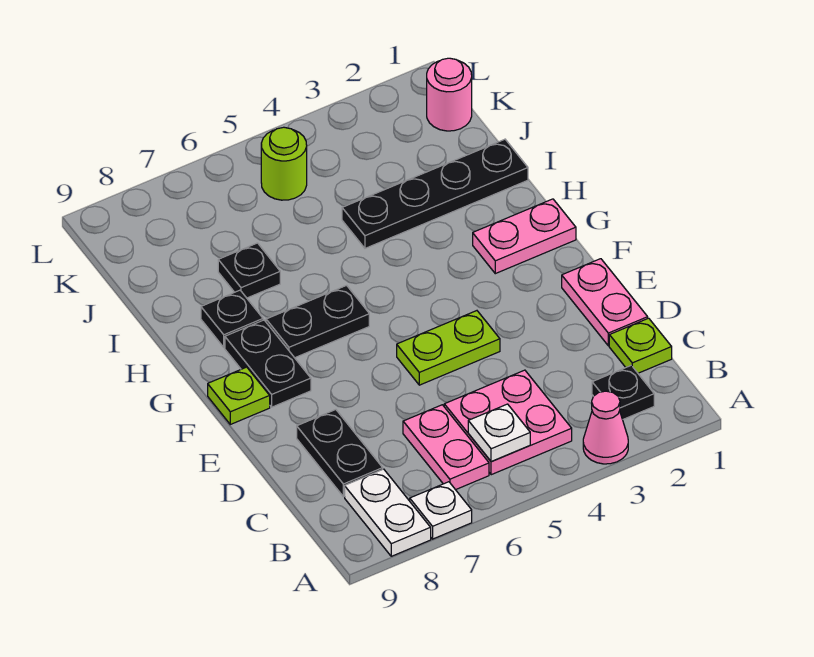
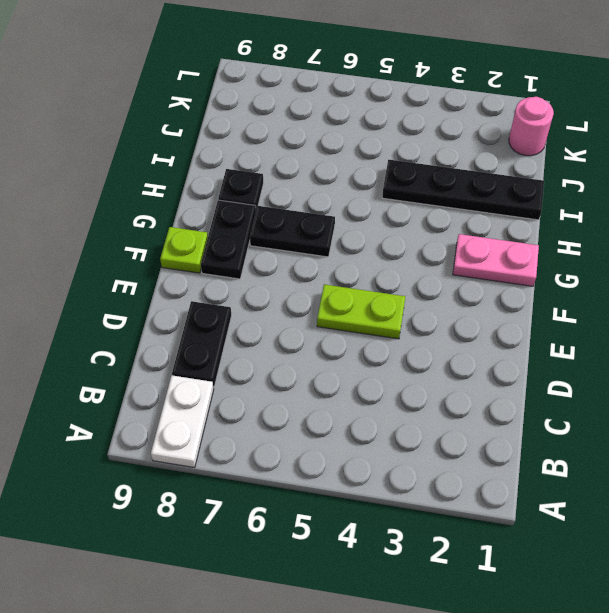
none -> pink 1x1 cone [583,391,628,464]
none -> white 1x1 plate [410,482,472,539]
none -> black 1x1 plate [592,365,654,420]

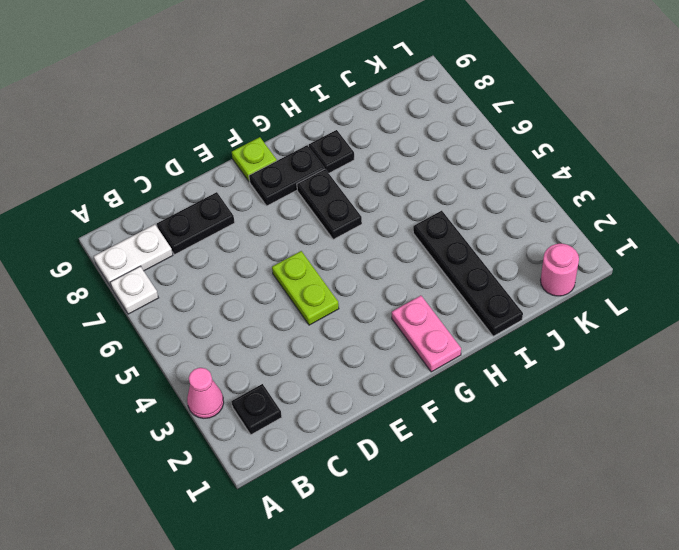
none -> pink 2x2 plate [444,370,572,475]
none -> pink 1x2 plate [403,405,489,490]
none -> lime 1x1 plate [609,318,672,373]

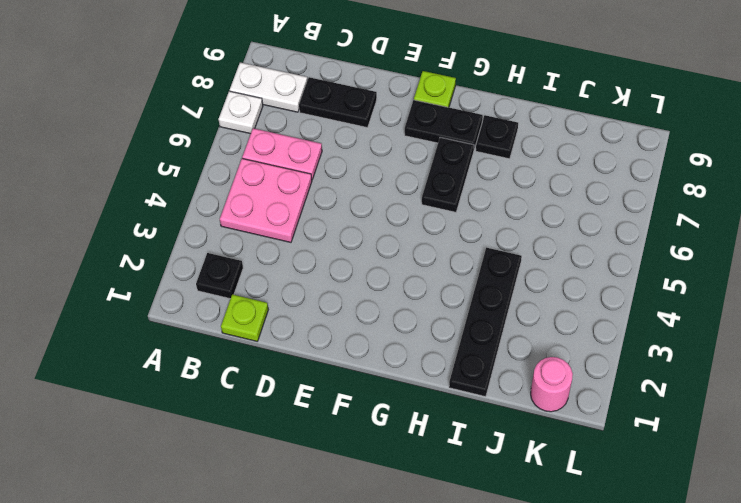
none -> pink 1x1 cone [583,391,628,464]
none -> pink 1x2 plate [562,259,648,346]
none -> lime 1x2 plate [397,311,500,385]

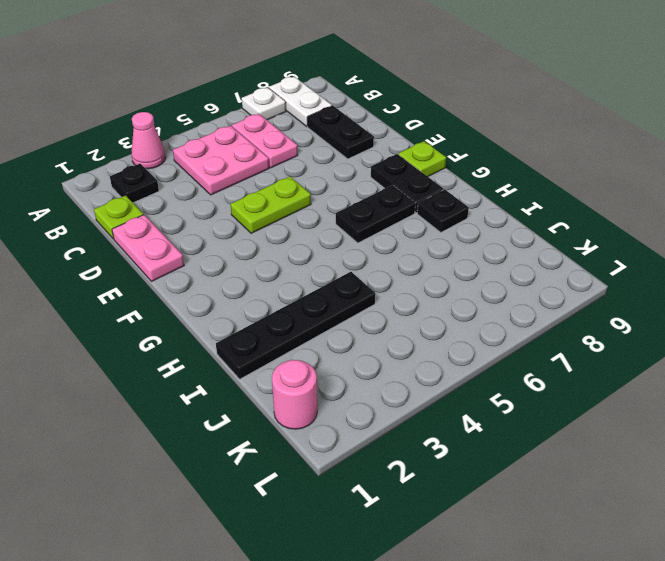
none -> pink 1x2 plate [473,199,576,274]
none -> black 1x1 plate [218,243,280,298]
none -> lime 1x1 round brick [261,127,307,200]

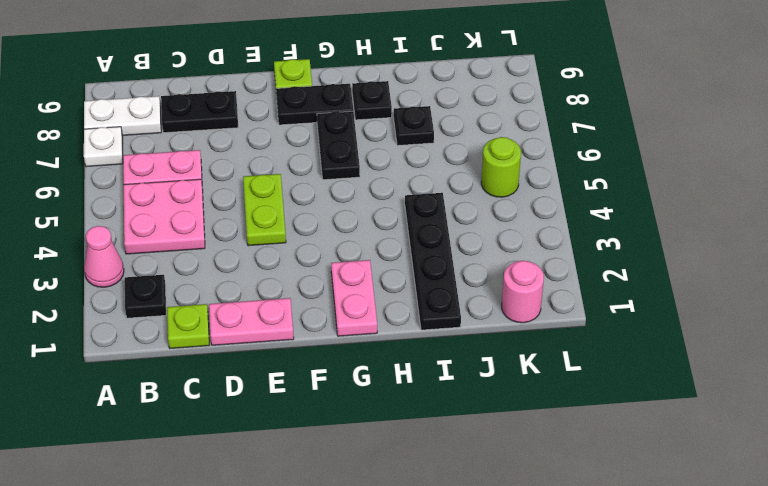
none -> white 1x1 plate [468,404,530,461]

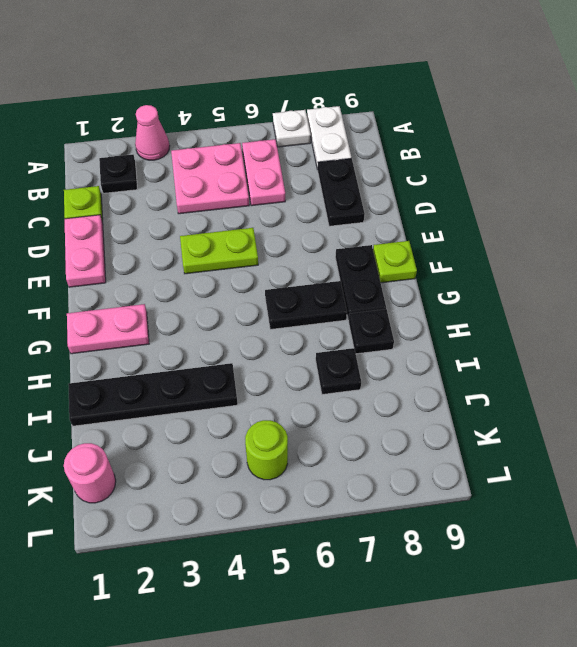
none -> white 1x1 plate [468,404,530,461]

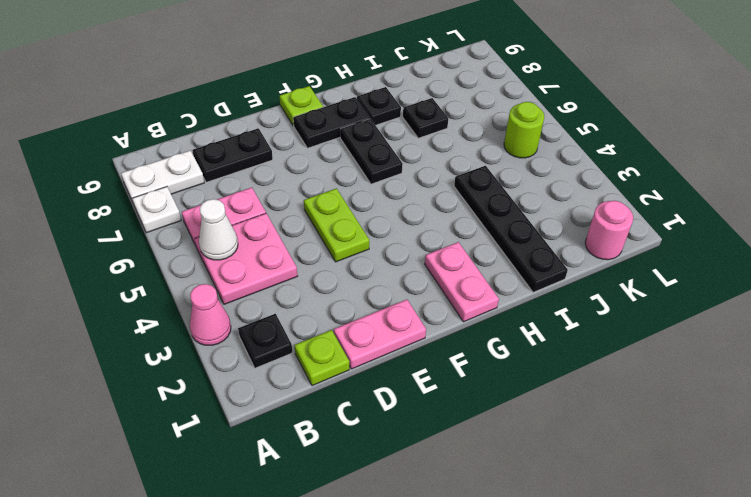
white 1x1 cone [199,199,238,260] -> white 1x1 plate [468,404,530,461]

